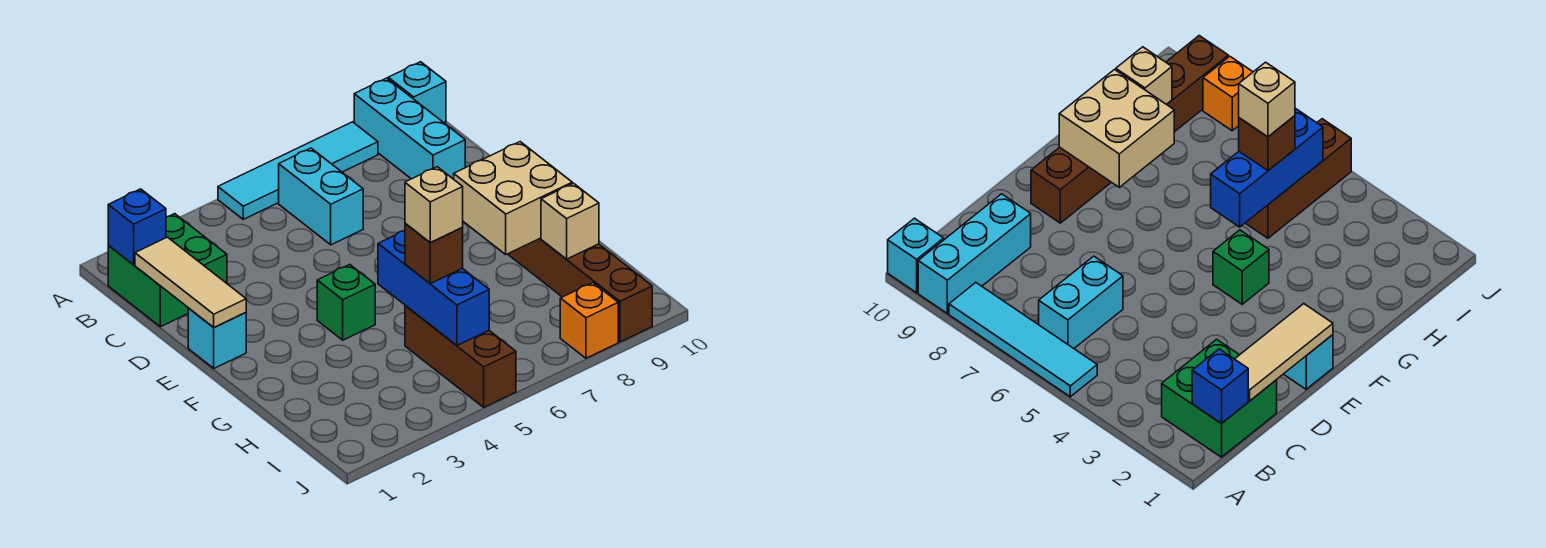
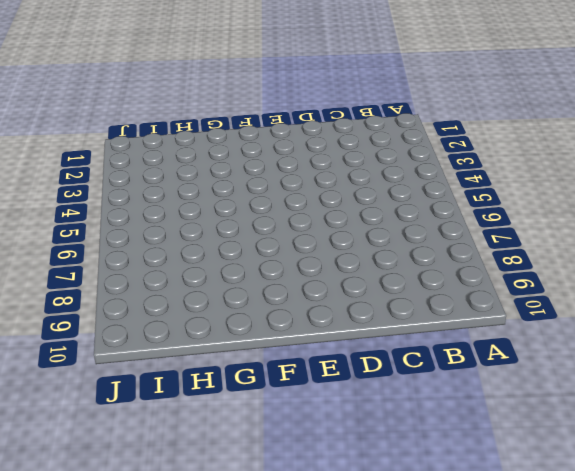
none -> cyan 1x4 tile [218,122,378,219]
none -> cyan 1x3 brick [354,78,465,179]
none -> cyan 1x1 brick [388,62,446,123]

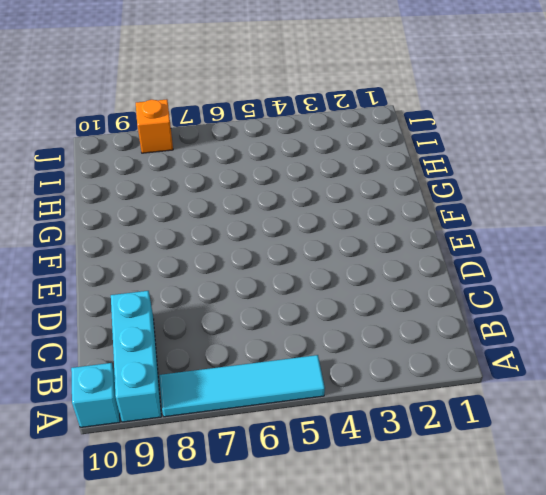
none -> green 2x2 brick [108,214,227,327]
none -> cyan 1x2 brick [279,148,363,245]
none -> cyan 1x1 brick [188,308,246,368]

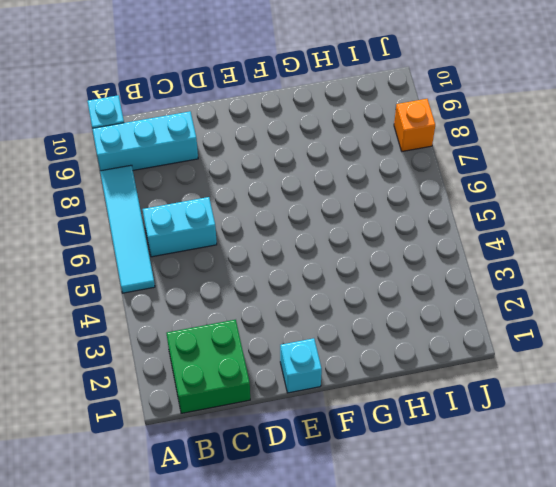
none -> brown 1x6 brick [508,238,652,342]
none -> green 1x1 brick [317,264,375,340]
none -> brown 1x3 brick [405,305,516,407]

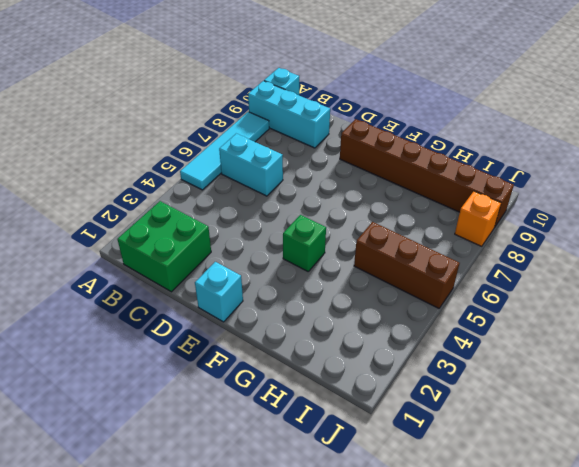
none -> blue 1x1 brick [108,189,166,265]
none -> tan 1x3 tile [135,237,246,327]
none -> tan 2x2 brick [454,142,572,254]

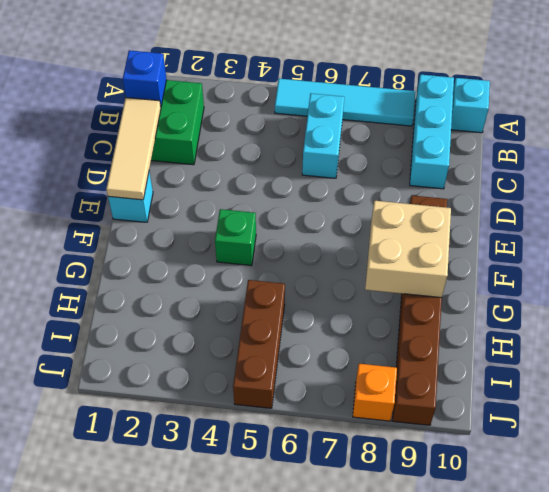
none -> blue 1x3 brick [378,231,489,345]
none -> tan 1x1 brick [541,183,599,259]
none -> brown 1x1 brick [405,223,463,283]

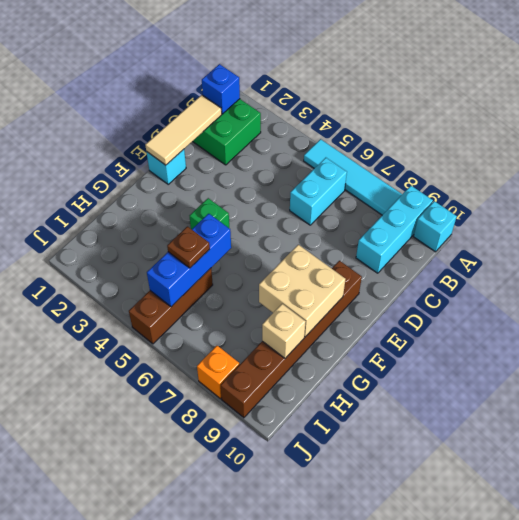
brown 1x1 plate [167,227,210,268] -> brown 1x1 brick [405,223,463,283]
none -> tan 1x1 brick [405,167,463,242]

